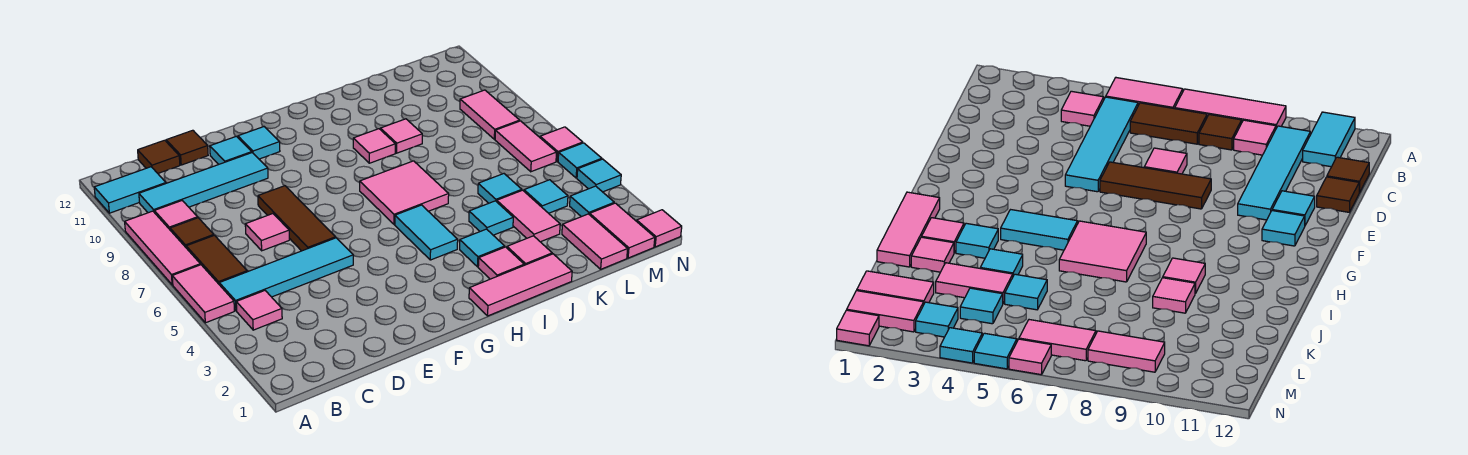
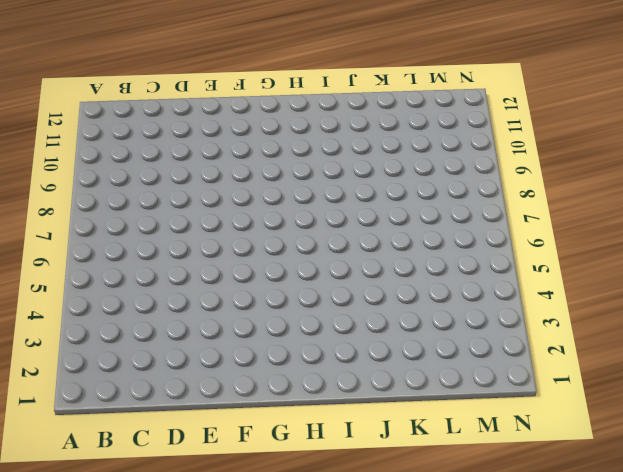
none -> pink 1x2 tile [172,265,234,323]
none -> pink 1x3 tile [125,211,200,285]
none -> cyan 1x2 tile [94,167,166,213]
none -> pink 1x1 tile [236,291,282,330]

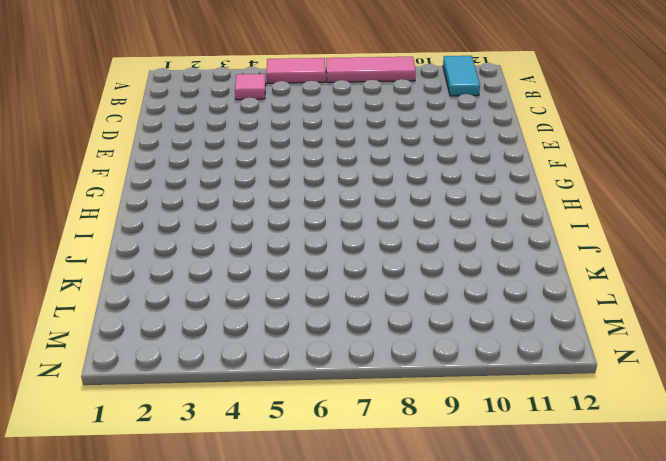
none -> cyan 1x4 tile [219,238,353,311]
none -> brown 1x2 tile [186,235,247,284]
none -> brown 1x1 tile [170,218,214,247]
none -> pink 1x1 tile [154,201,198,229]

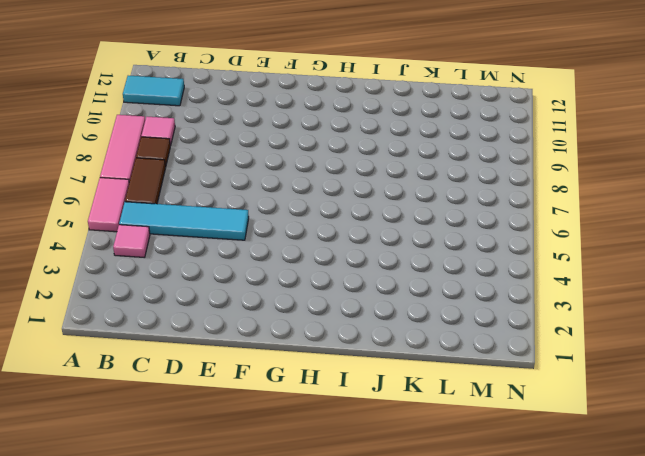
none -> cyan 1x4 tile [139,153,268,213]
none -> brown 1x1 tile [138,140,180,173]
none -> pink 1x1 tile [245,214,289,251]
none -> brown 1x1 tile [166,130,208,165]

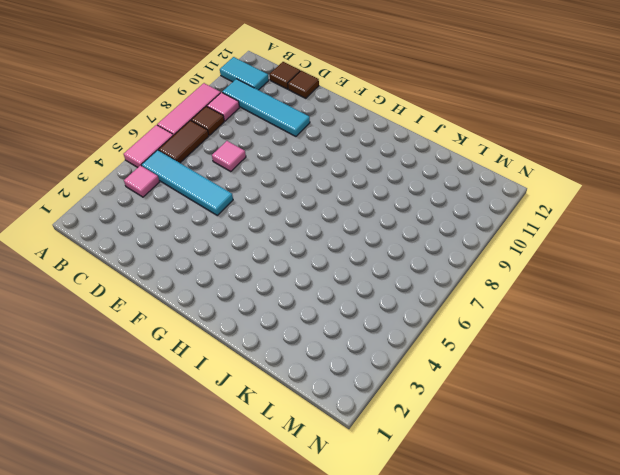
none -> brown 1x3 tile [258,186,336,251]
none -> cyan 1x1 tile [210,136,252,164]
none -> cyan 1x1 tile [238,127,280,159]
none -> pink 1x3 tile [469,254,572,316]

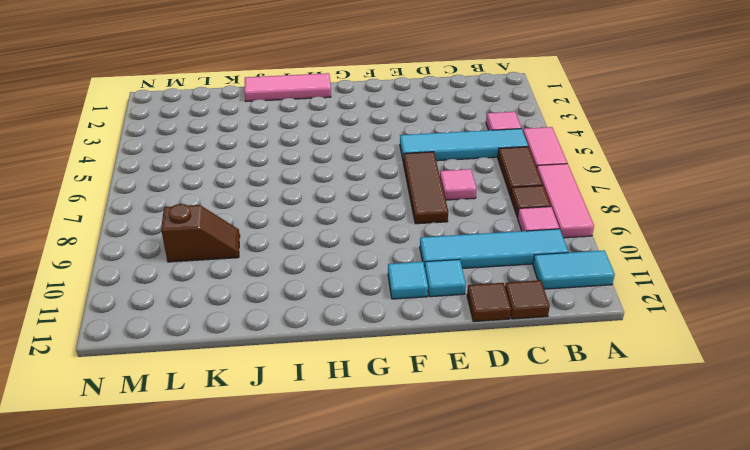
brown 1x2 slope [161,204,240,262] -> none
none -> cyan 1x2 tile [395,205,458,260]
none -> pink 2x2 tile [360,161,449,224]
none -> pink 1x1 tile [478,247,524,279]
none -> cyan 1x1 tile [460,229,505,267]

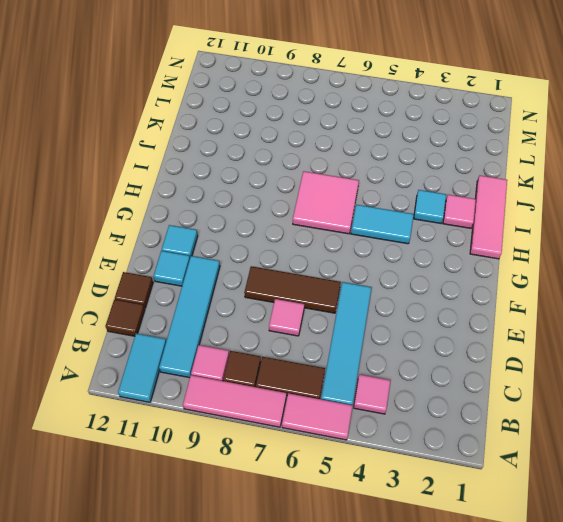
none -> pink 1x1 tile [353,129,395,163]
none -> pink 1x1 tile [507,236,552,265]
none -> cyan 1x1 tile [469,201,513,235]
none -> pink 1x1 tile [380,119,422,153]

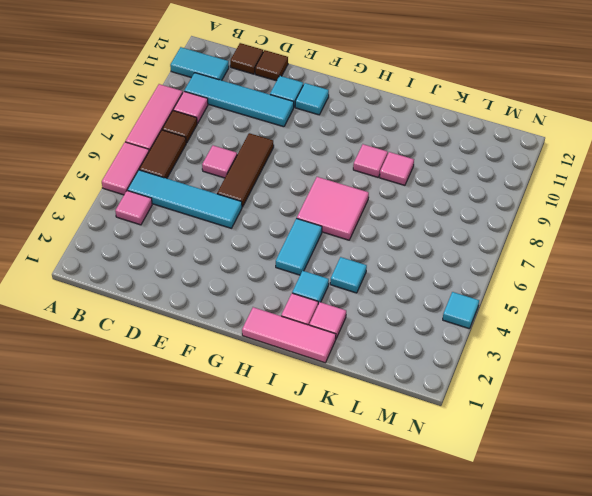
none -> pink 1x2 tile [497,190,560,242]
none -> cyan 1x1 tile [478,174,522,203]
none -> pink 1x2 tile [562,214,628,269]
none -> cyan 1x1 tile [524,180,568,213]

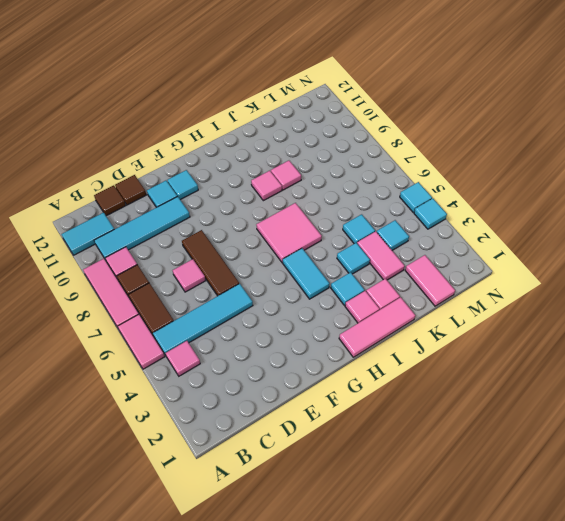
none -> pink 1x2 tile [590,203,655,258]
none -> cyan 1x1 tile [570,186,614,217]
none -> pink 1x2 tile [495,121,557,172]
none -> pink 1x2 tile [460,90,520,139]

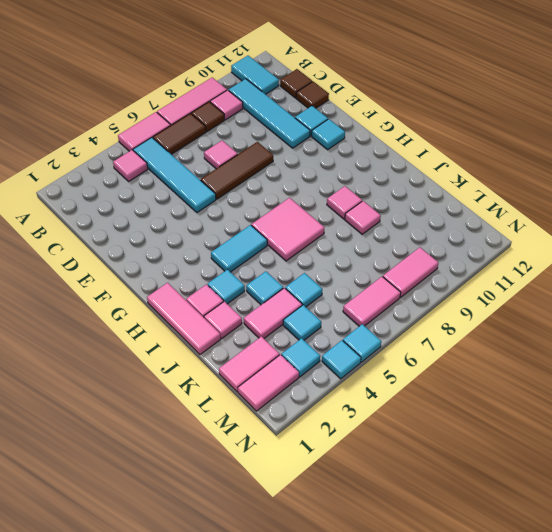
none -> pink 1x1 tile [637,210,682,247]
none -> pink 1x1 tile [540,127,583,161]

